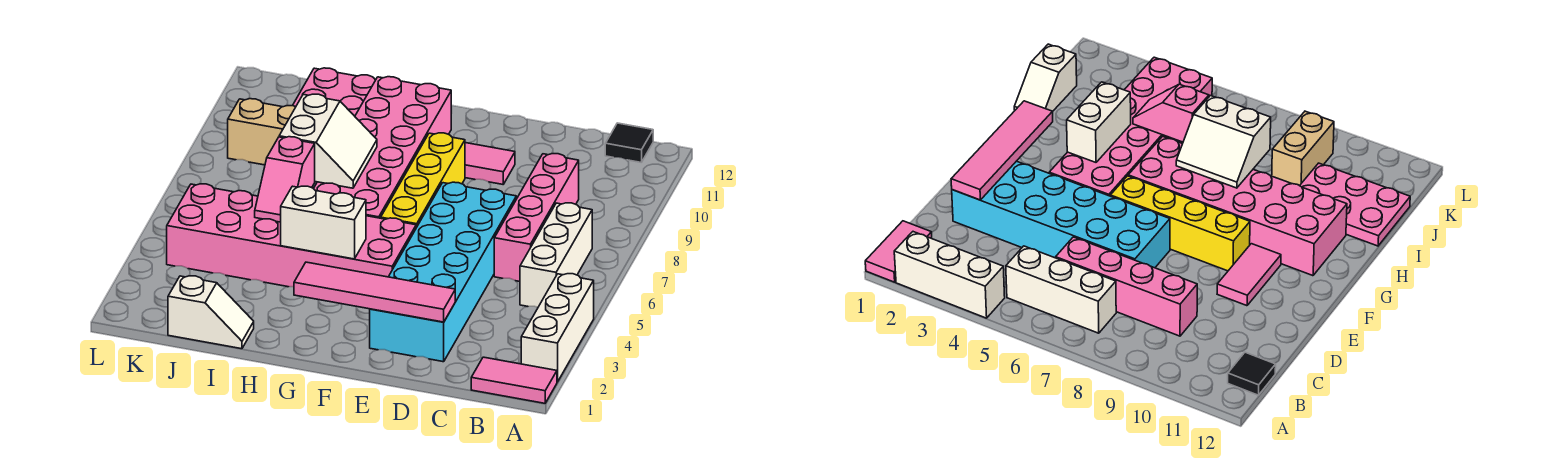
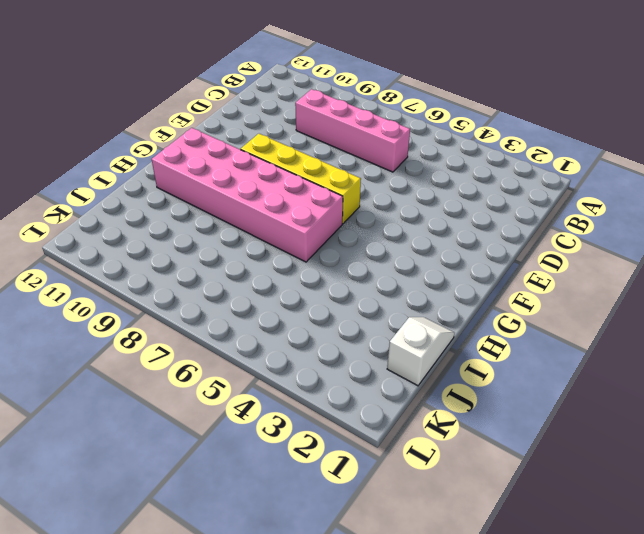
none -> pink 1x2 tile [471,357,557,403]
none -> white 1x3 brick [521,274,594,382]
none -> white 1x3 brick [520,203,592,307]

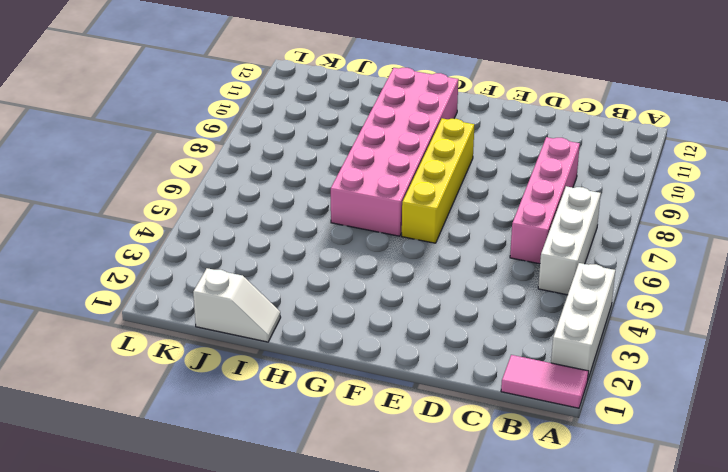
none -> black 1x1 tile [605,123,653,163]
none -> cyan 2x6 brick [370,182,516,362]
none -> pink 1x2 tile [465,143,515,184]

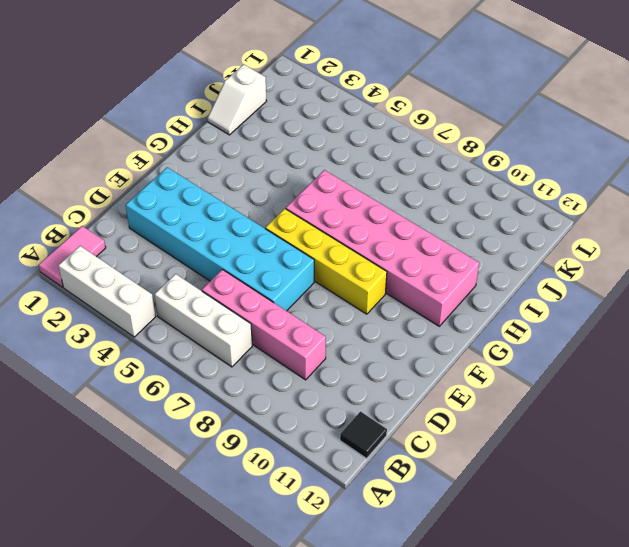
none -> pink 1x2 tile [465,143,515,184]
none -> pink 2x6 brick [167,184,416,287]
none -> pink 2x3 plate [293,68,376,116]

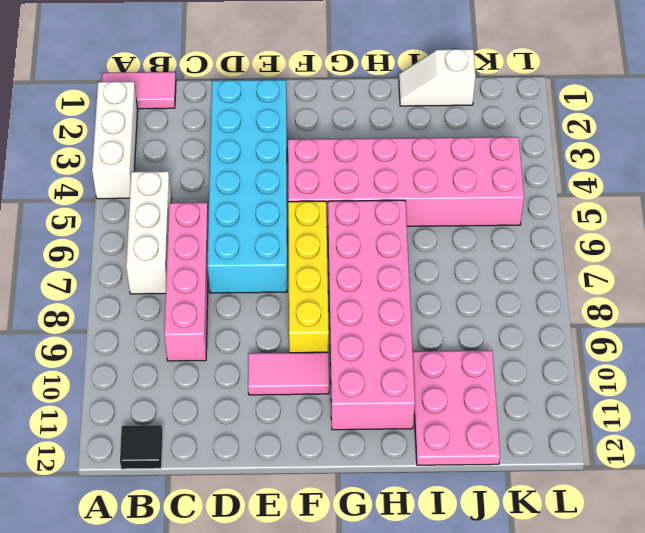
none -> tan 1x2 brick [228,99,295,165]
none -> pink 1x4 tile [294,262,455,322]
none -> white 1x2 brick [281,186,366,259]

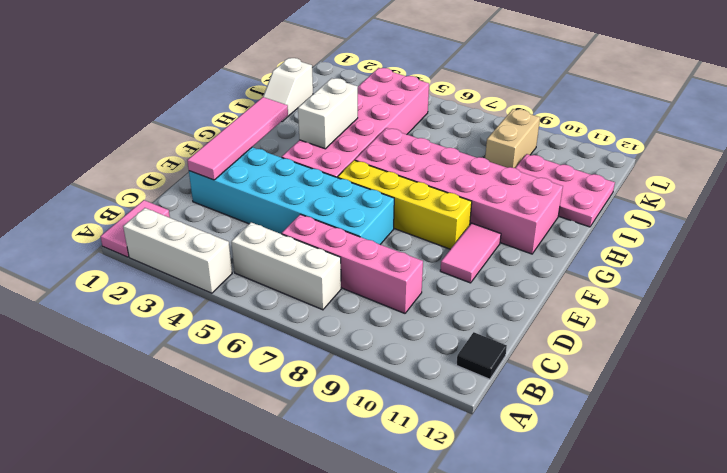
none -> white 2x2 slope [279,94,377,188]
none -> pink 1x2 slope [255,137,315,222]

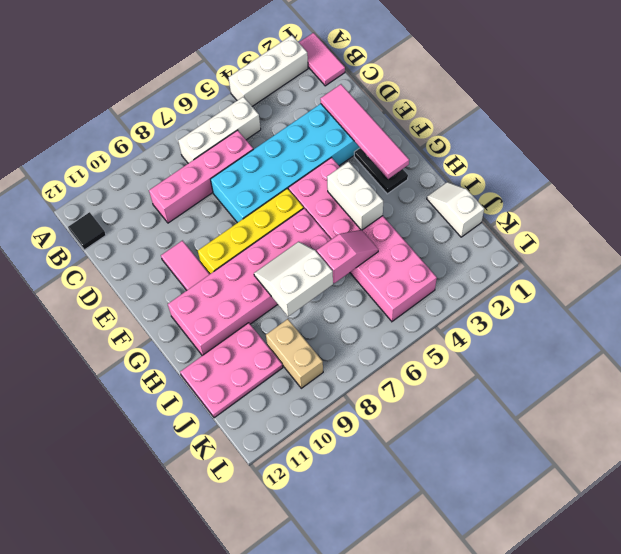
black 1x2 plate [354,148,408,194] -> none

